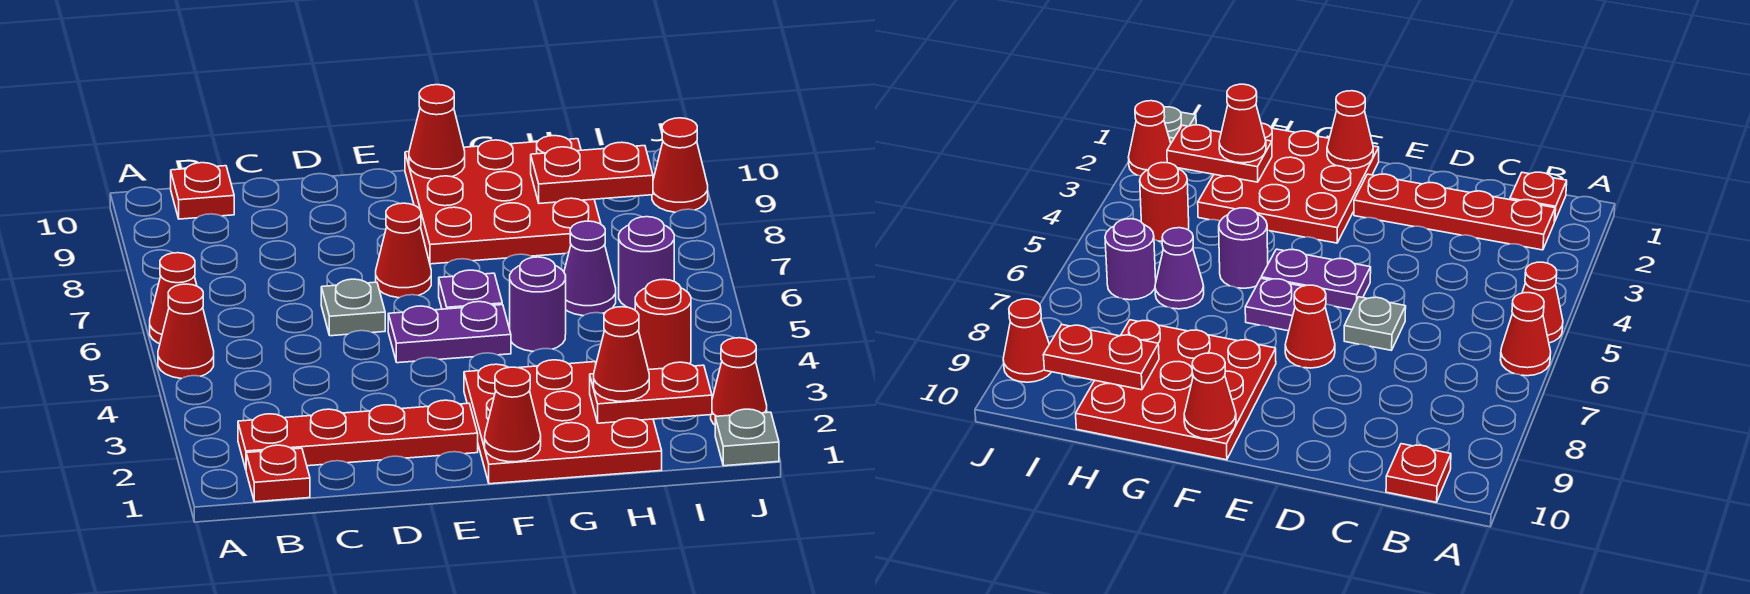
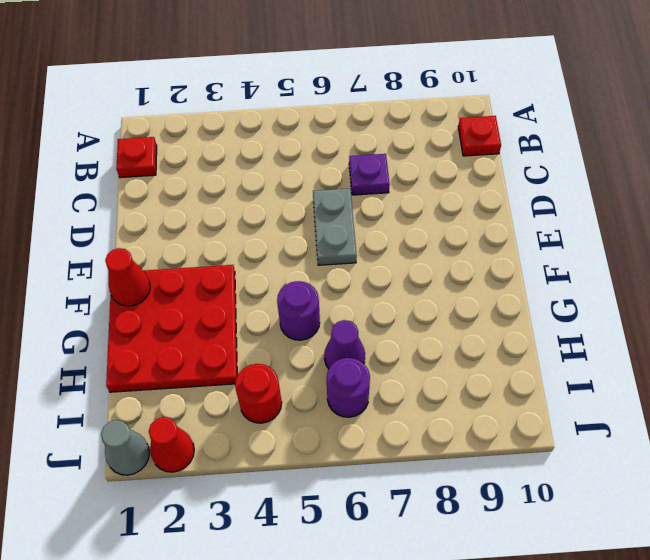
purple 1x1 plate [349,154,390,195] -> purple 1x1 plate moved to [439,270,502,309]
grey 1x2 plate [313,188,357,265] -> grey 1x1 plate [321,279,385,336]
grey 1x1 cone [101,420,150,475] -> grey 1x1 plate [715,409,779,466]
none -> red 1x1 cone [158,284,214,379]
none -> red 1x1 cone [150,253,197,344]
none -> red 1x4 plate [238,400,478,469]

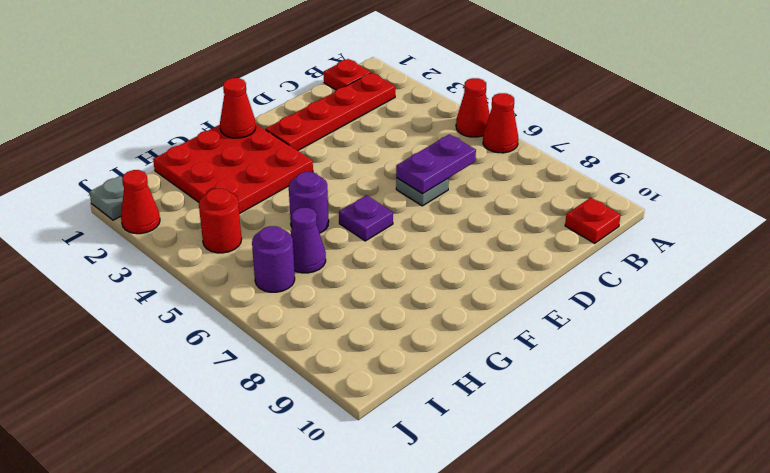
purple 1x2 plate [396,134,476,193] -> purple 1x2 plate moved to [388,302,511,363]
none -> red 1x1 cone [376,203,431,298]
none -> red 3x3 plate [405,136,601,264]
none -> red 1x1 cone [652,118,708,212]

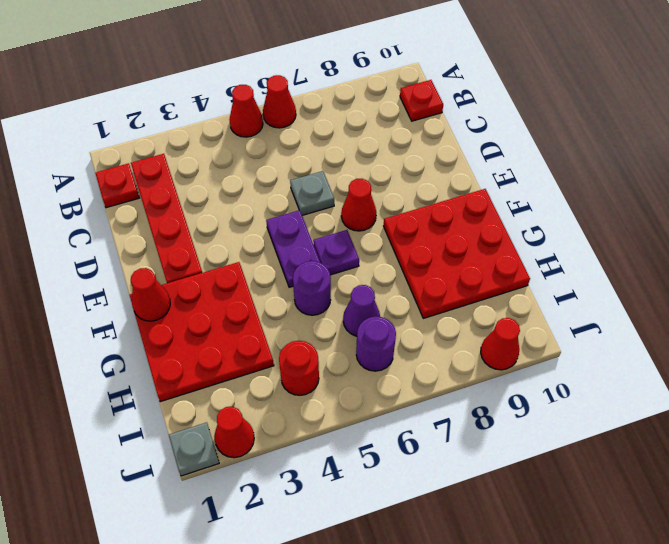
none -> red 1x1 cone [409,85,465,179]
none -> red 1x2 plate [590,362,712,423]
none -> red 1x2 plate [531,142,653,204]

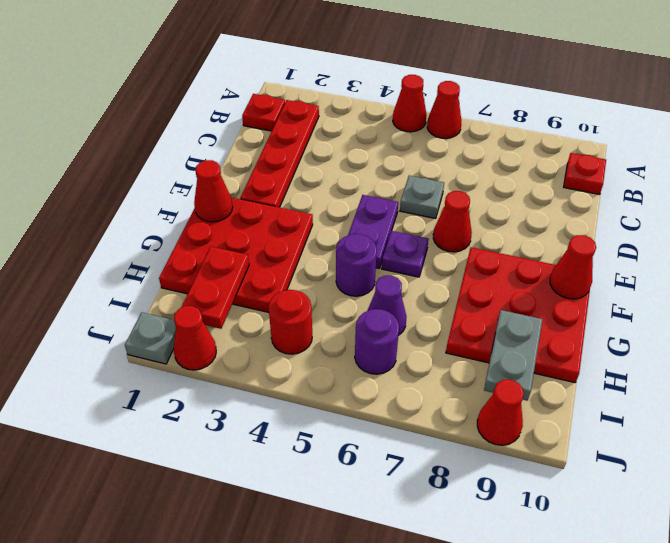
grey 1x2 plate [484,310,543,401] -> red 1x2 plate [531,142,653,204]
none -> red 1x1 cone [594,307,649,401]

